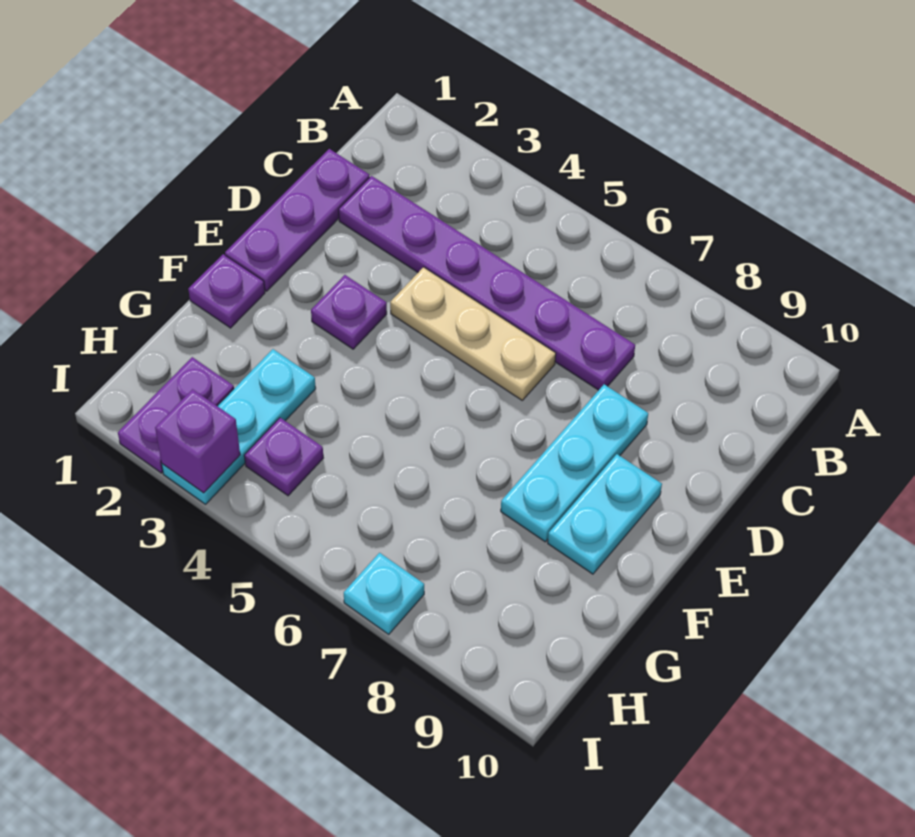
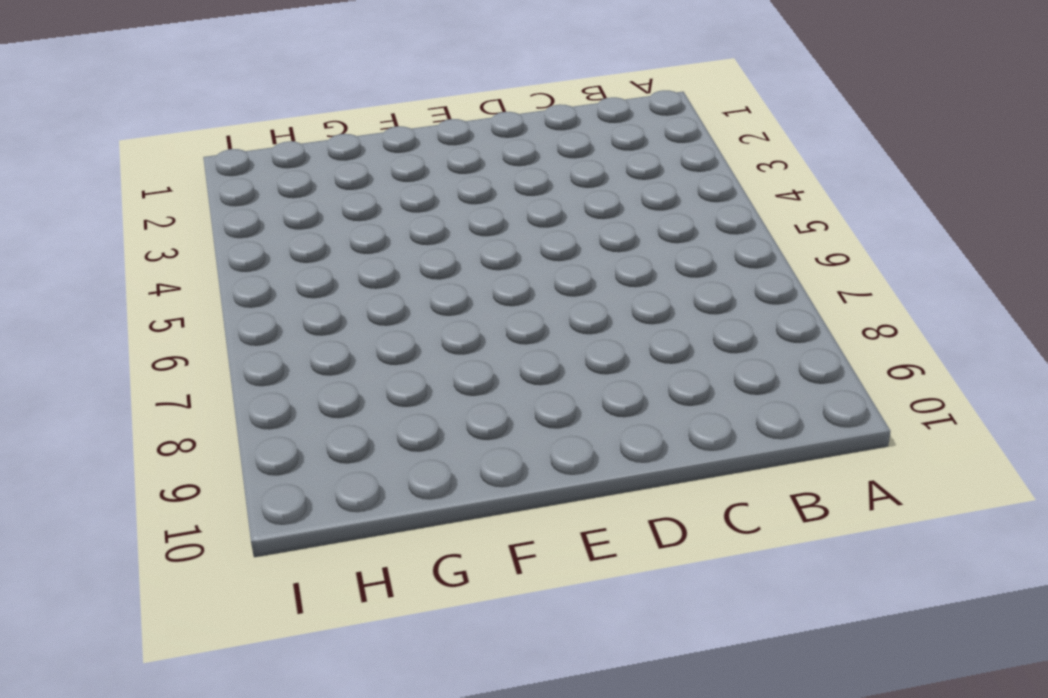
none -> purple 1x3 plate [225,149,370,291]
none -> purple 1x6 plate [339,176,635,390]
none -> tan 1x3 plate [390,267,556,400]

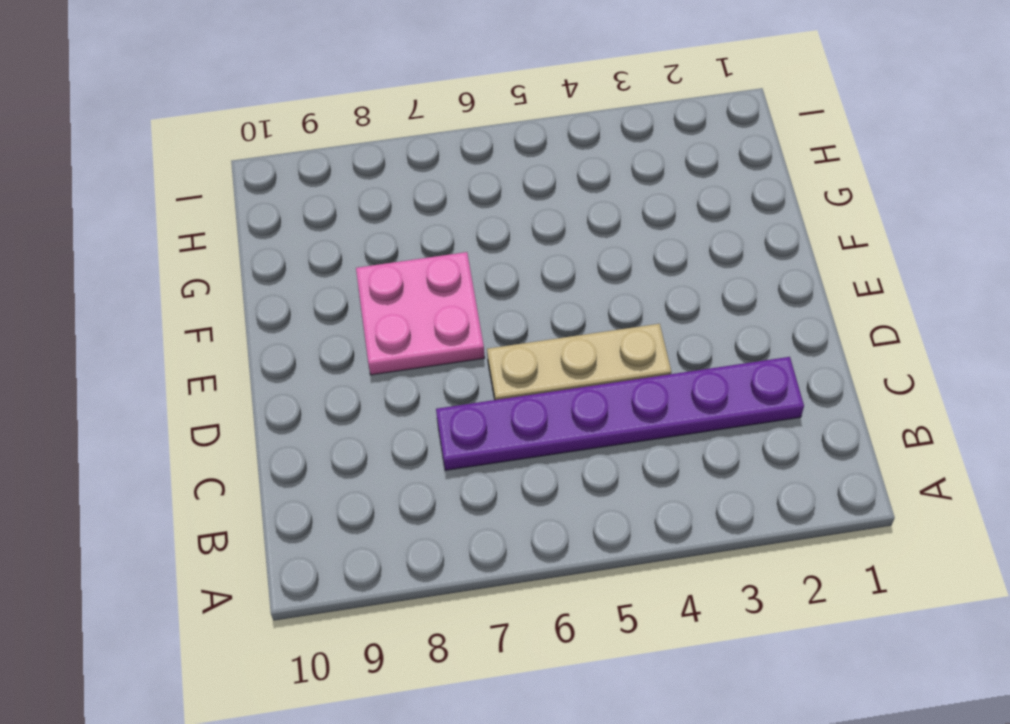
pink 2x2 plate [356,252,485,375] -> cyan 1x3 plate [501,384,648,542]
none -> purple 1x3 plate [225,149,370,291]
none -> purple 1x1 plate [311,275,387,349]
none -> cyan 1x2 plate [548,454,662,574]

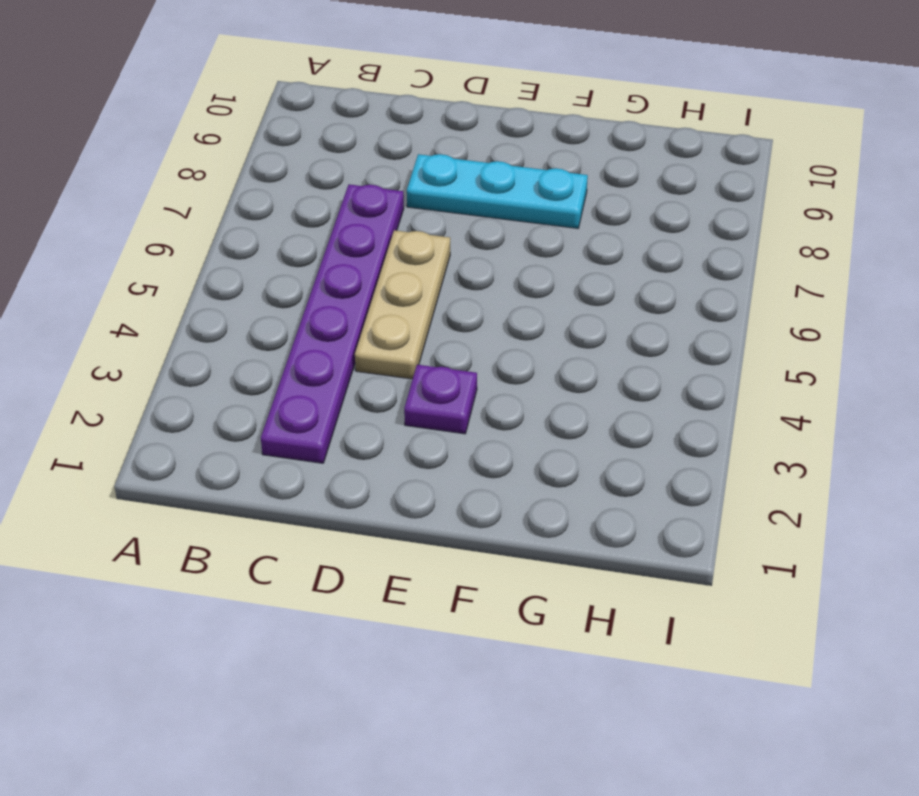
none -> purple 1x3 plate [225,149,370,291]
none -> cyan 1x2 plate [548,454,662,574]
none -> purple 1x1 plate [188,254,265,328]

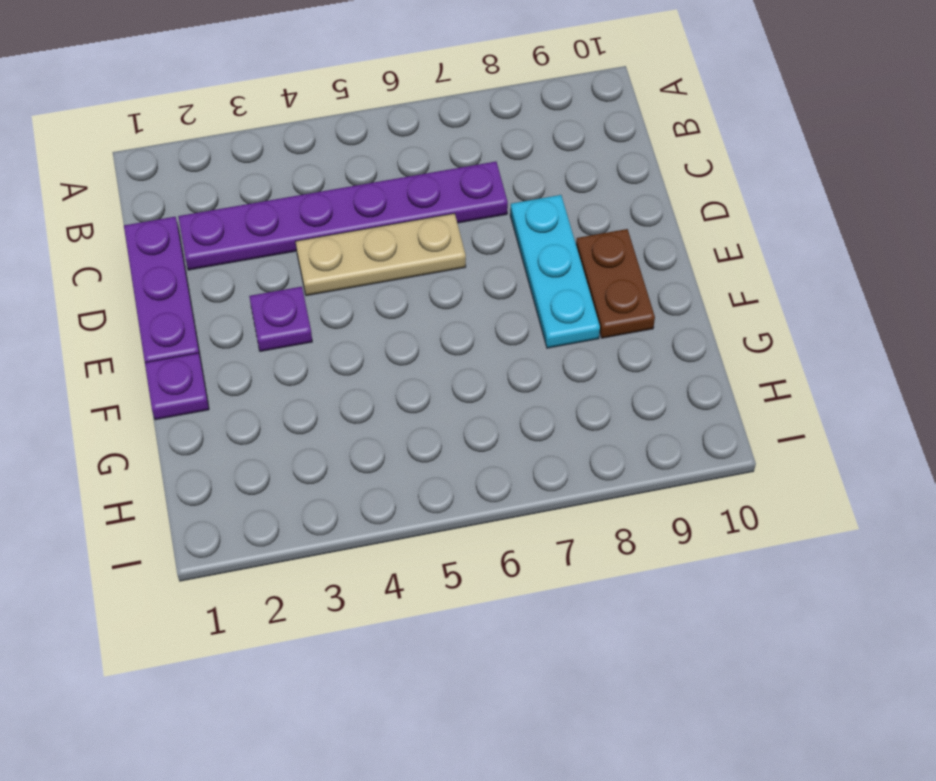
brown 1x2 plate [576,229,655,338] -> cyan 1x2 plate [548,454,662,574]
none -> cyan 1x3 plate [162,349,316,504]
none -> purple 1x2 plate [118,357,234,473]
none -> purple 1x1 plate [244,418,323,496]

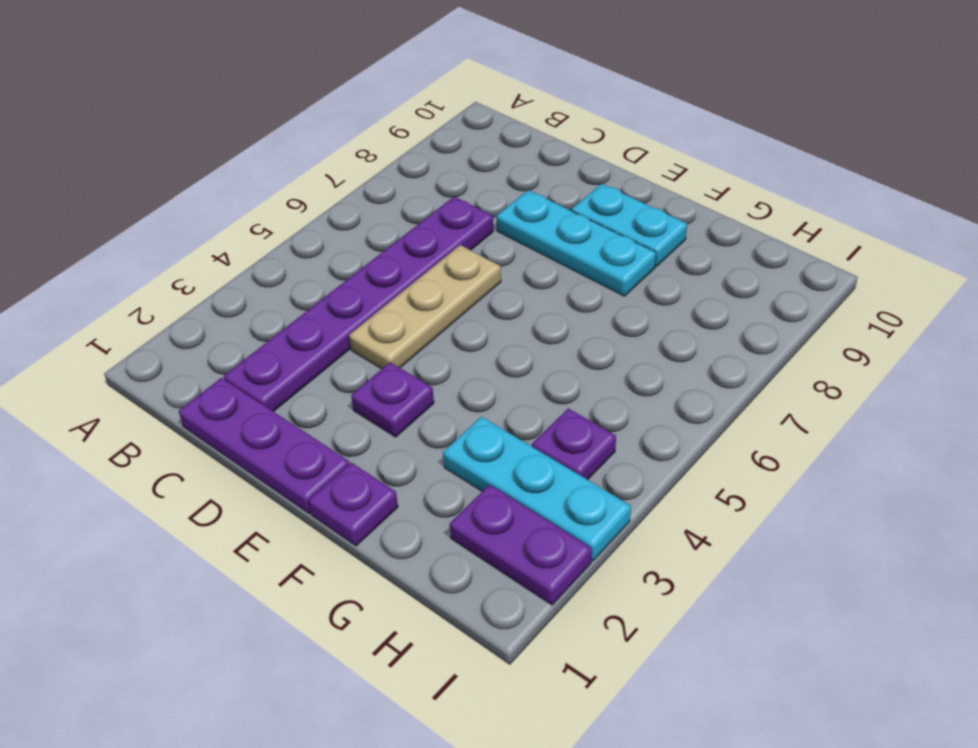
none -> cyan 1x1 plate [344,553,424,634]
none -> purple 1x1 brick [155,389,240,493]

